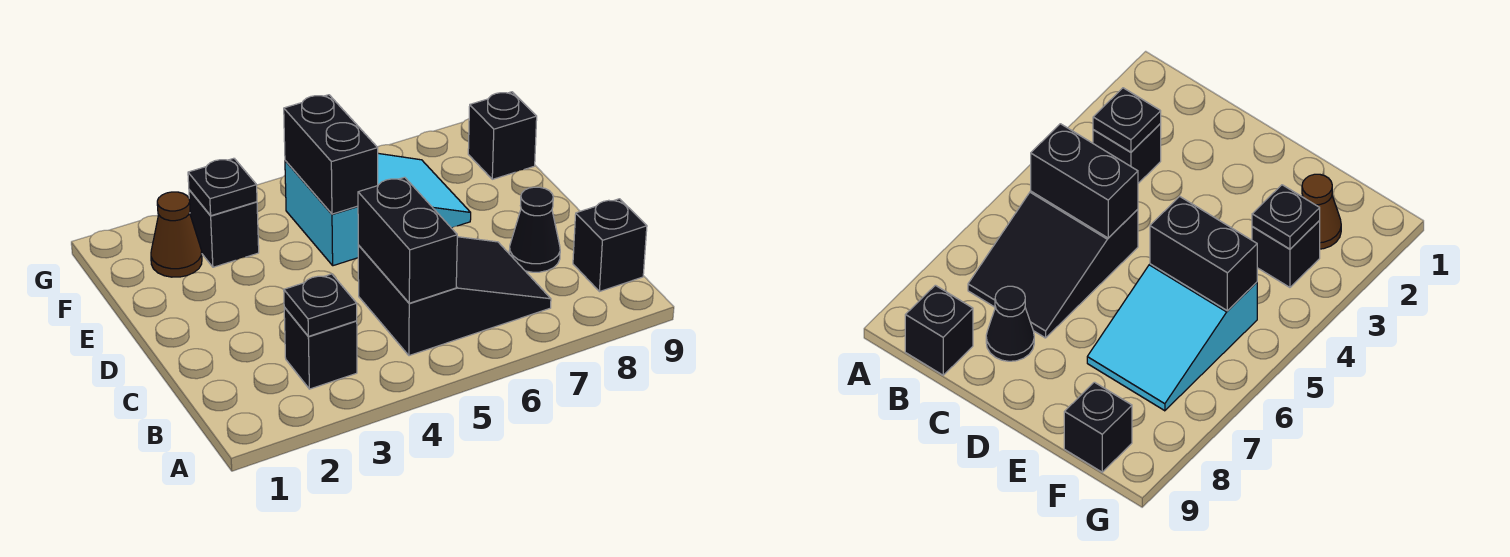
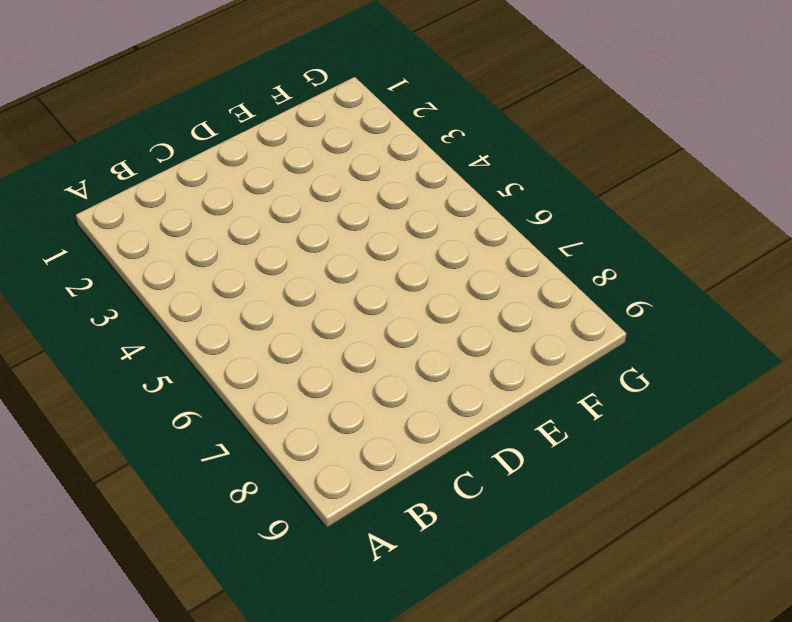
none -> black 1x1 brick [284,307,357,389]
none -> black 2x3 slope [358,237,551,356]
none -> black 1x1 brick [573,199,647,292]

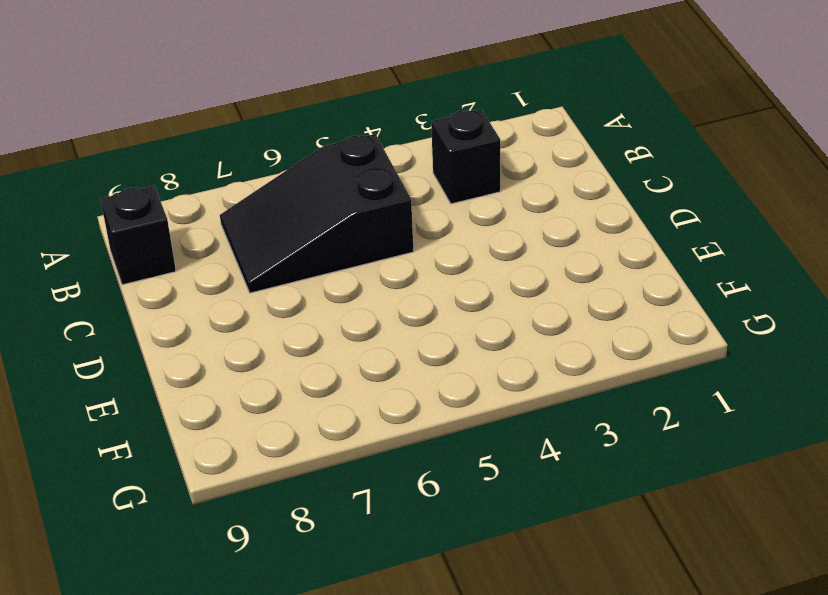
none -> black 1x1 cone [509,187,560,272]
none -> cyan 2x3 slope [285,153,471,266]
none -> brown 1x1 cone [151,192,202,277]

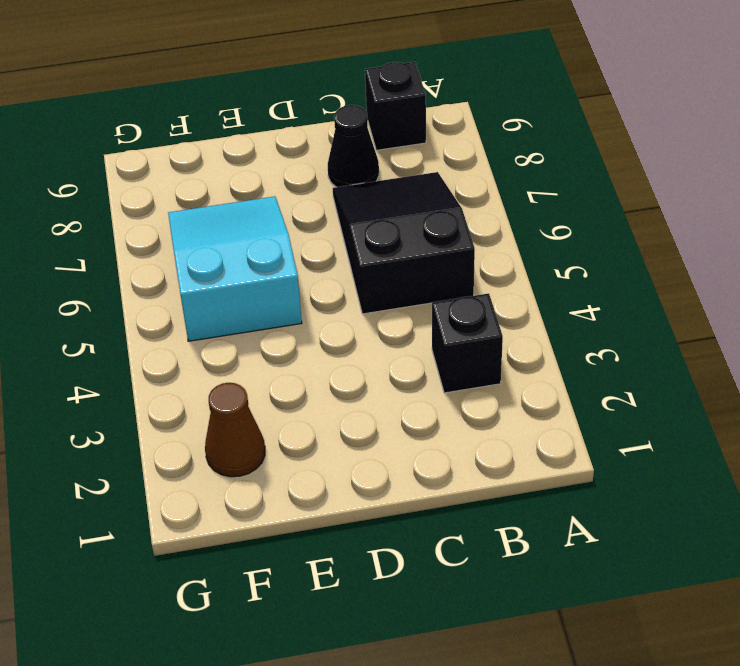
none -> black 1x1 brick [189,190,259,267]
none -> black 1x1 brick [468,92,537,179]
none -> black 1x1 plate [284,274,357,336]

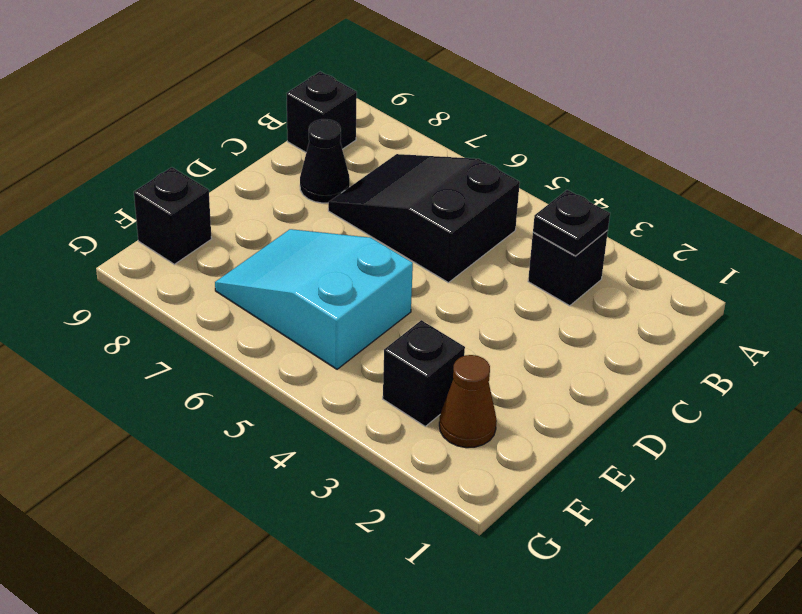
none -> black 1x2 brick [358,177,457,303]
none -> black 1x2 brick [284,95,378,214]
none -> black 1x1 plate [188,158,257,216]

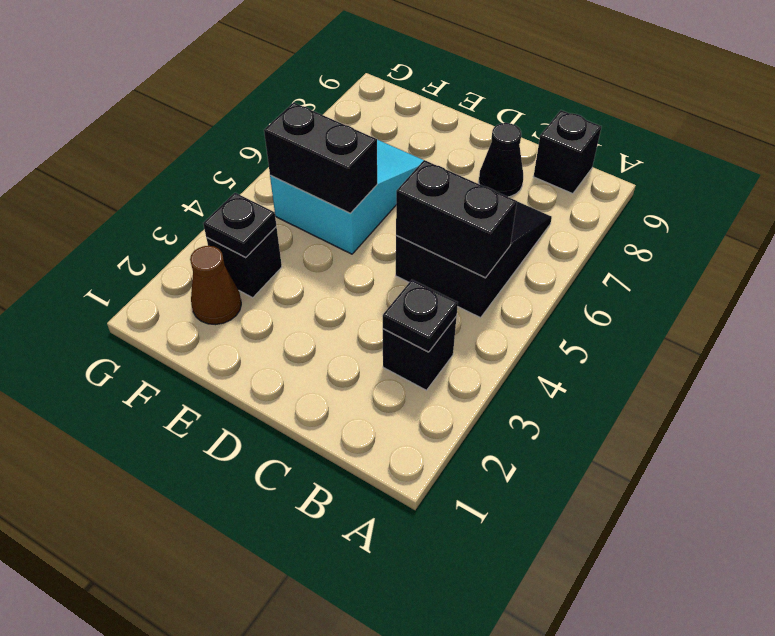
none -> black 1x1 brick [468,92,537,179]

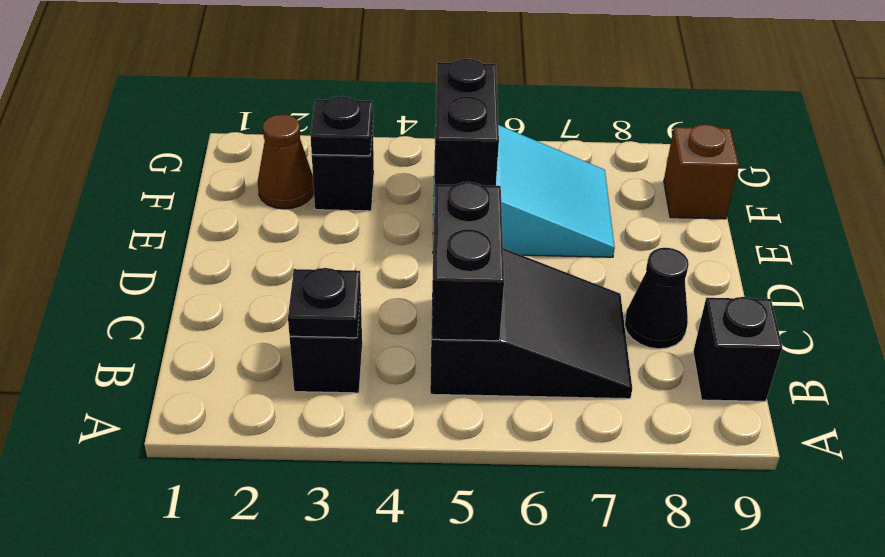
brown 1x1 brick [664,124,739,219] -> black 1x1 brick [468,92,537,179]

